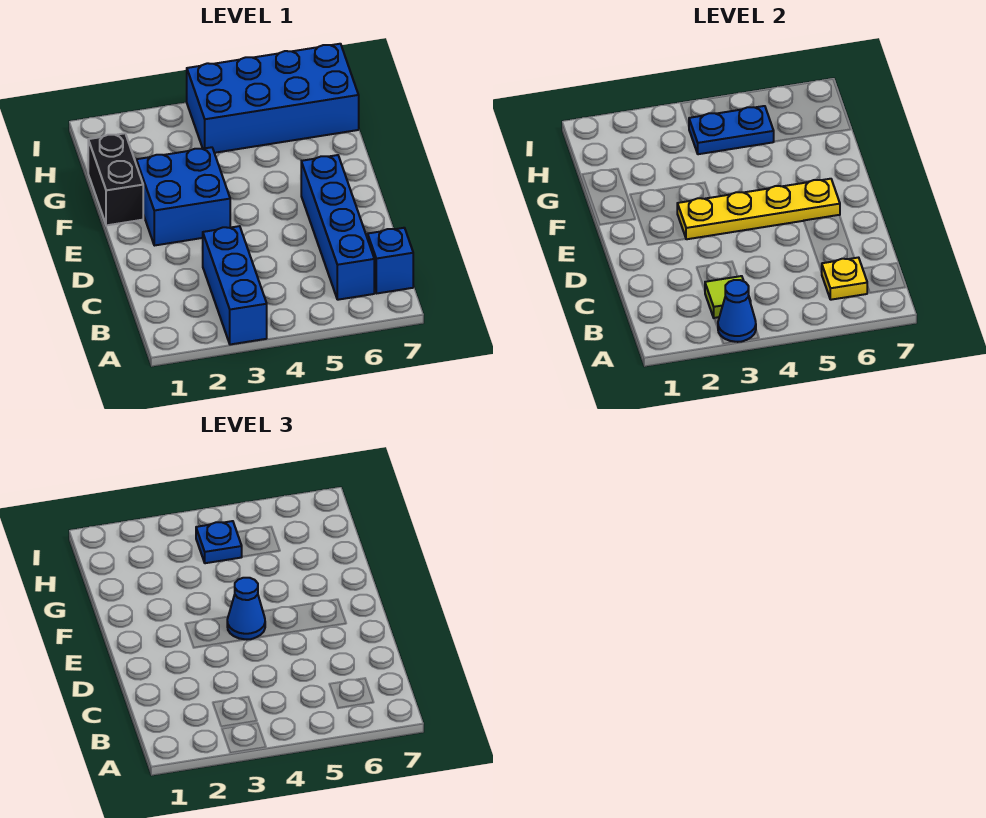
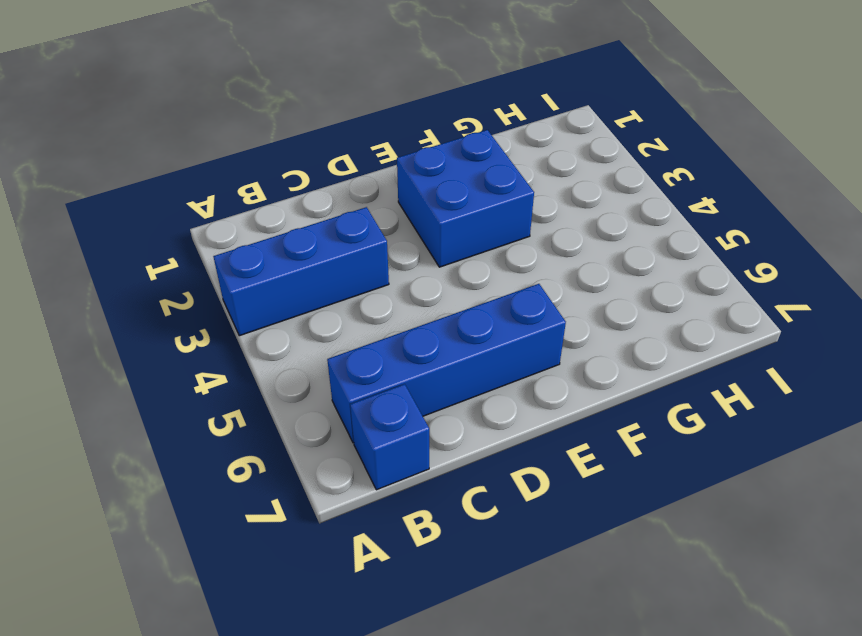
none -> black 1x2 brick [88,133,143,225]
none -> blue 2x4 brick [187,44,359,153]
none -> blue 1x1 cone [718,280,756,342]

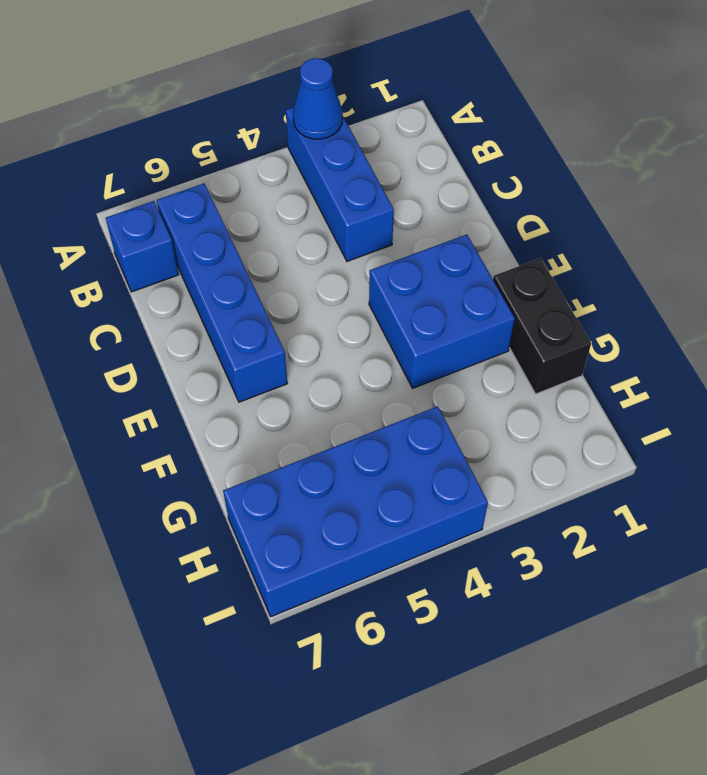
none -> lime 1x1 tile [705,276,751,318]
none -> yellow 1x1 plate [822,258,867,300]
none -> yellow 1x4 plate [677,179,840,239]

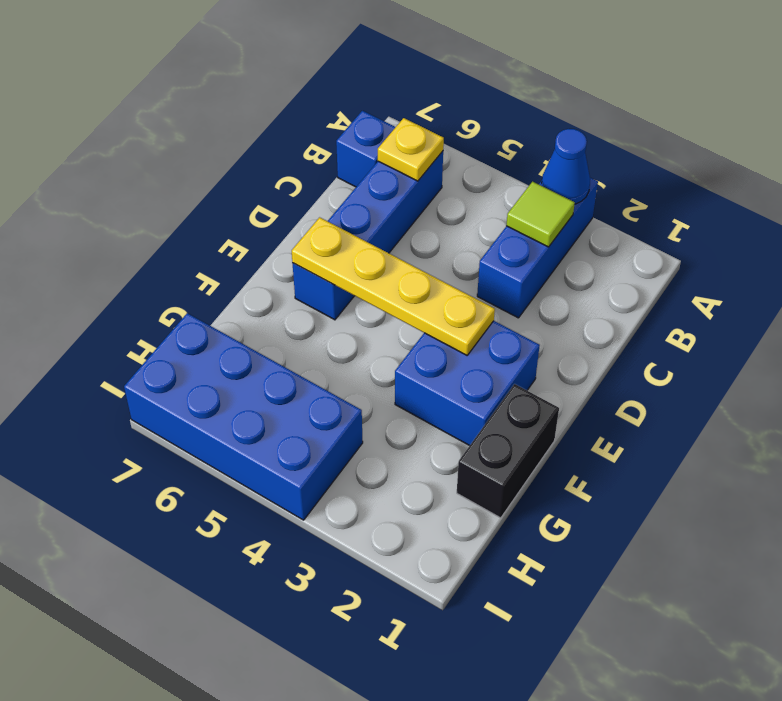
none -> blue 1x2 plate [689,106,774,154]
none -> blue 1x1 cone [227,578,265,640]
none -> blue 1x1 plate [196,521,242,563]

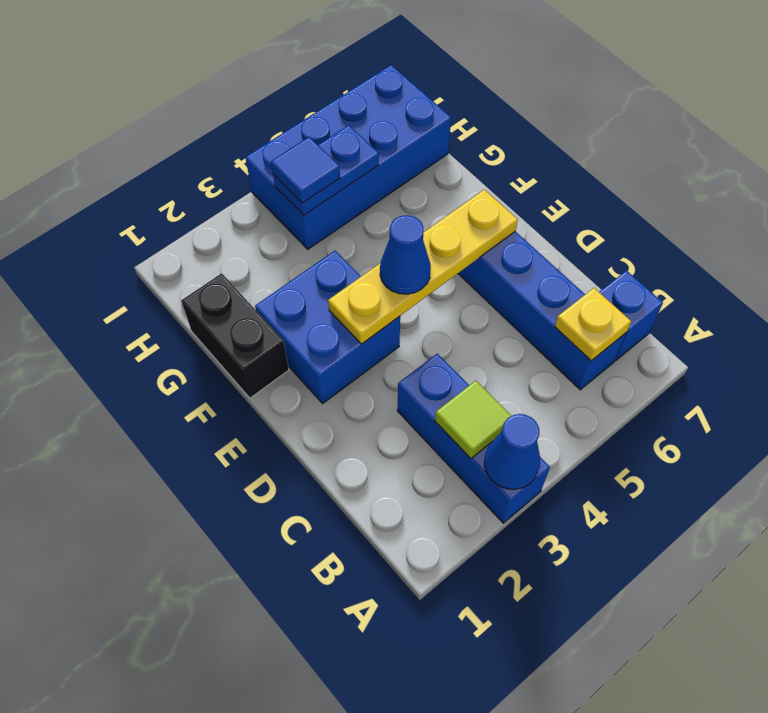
blue 1x1 tile [271,137,340,203] -> blue 1x1 plate [196,521,242,563]

